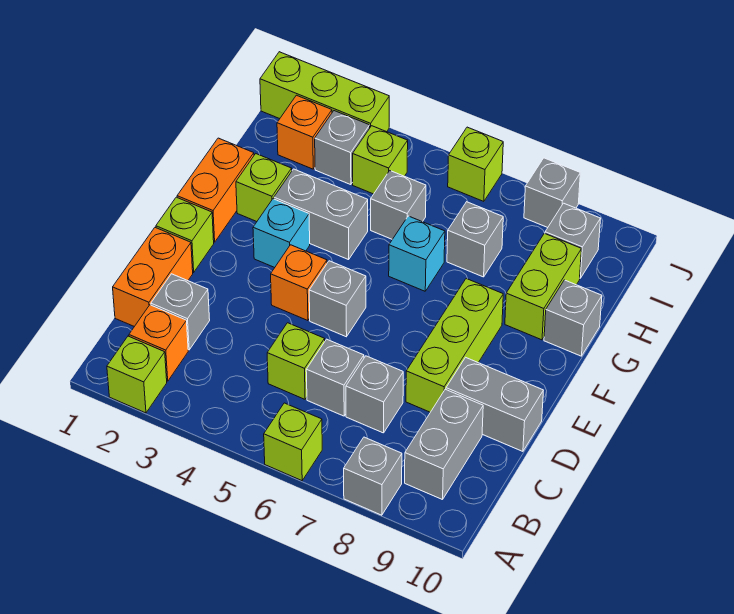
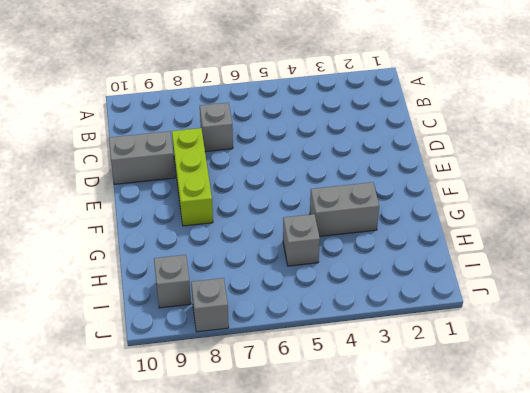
none -> lime 1x1 brick [107,336,167,413]
none -> lime 1x1 brick [264,403,322,481]
none -> grey 1x1 brick [344,437,402,515]
none -> orange 1x1 brick [129,305,188,381]

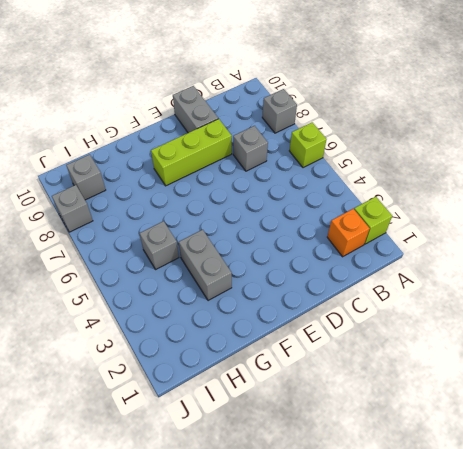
none -> grey 1x2 brick [405,389,483,500]
none -> orange 1x2 brick [113,228,193,327]
none -> grey 1x1 brick [151,274,210,350]
none -> lime 1x1 brick [267,323,325,399]

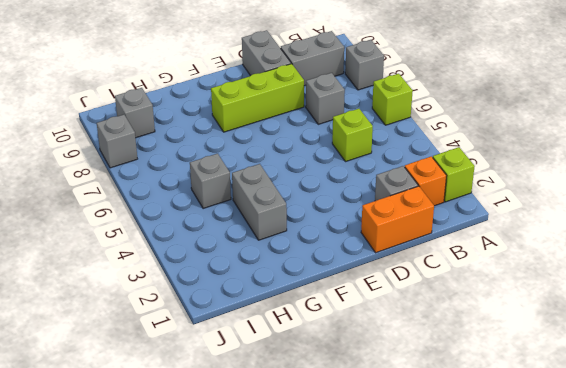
none -> grey 1x1 brick [306,339,364,416]
none -> lime 1x1 brick [156,197,214,272]
none -> orange 1x1 brick [271,245,327,321]
none -> grey 1x1 brick [309,261,366,337]

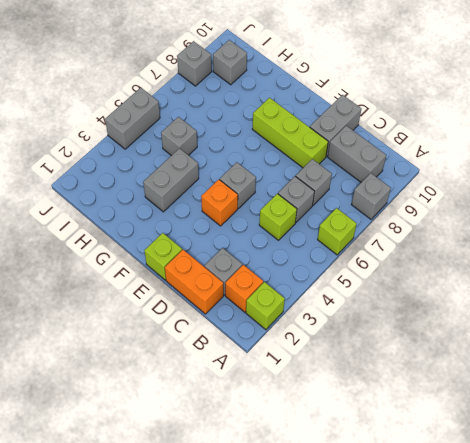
grey 1x2 brick [105,88,160,149] -> none
none -> orange 1x2 brick [177,138,254,242]
none -> cyan 1x1 brick [253,199,310,268]
none -> lime 1x1 brick [236,154,292,222]
none -> cyan 1x1 brick [389,216,445,291]

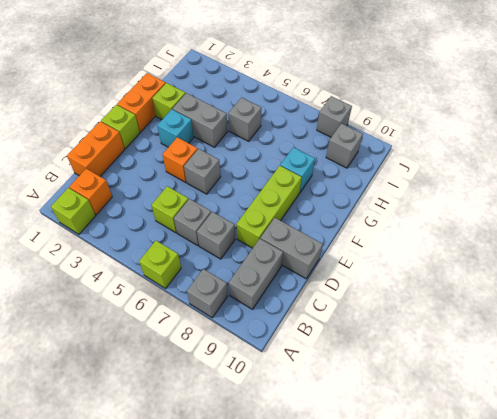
cyan 1x1 brick [280,147,315,192] -> cyan 1x1 brick moved to [389,216,445,291]
none -> grey 1x1 brick [151,274,210,350]
none -> lime 1x2 brick [505,233,582,340]
none -> grey 1x1 brick [544,280,602,356]
none -> grey 1x1 brick [447,202,503,277]

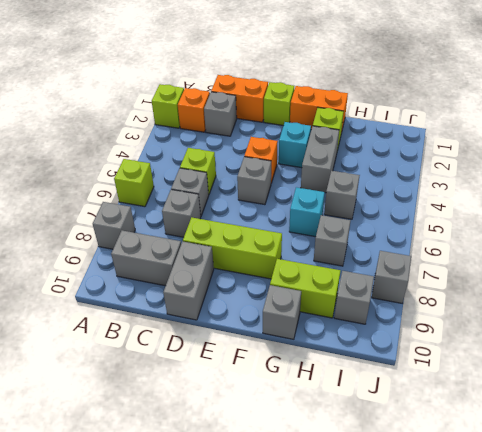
none -> orange 1x1 brick [277,95,332,169]
none -> grey 1x1 brick [315,111,370,185]
none -> lime 1x1 brick [353,126,408,194]
none -> lime 1x3 brick [260,52,389,132]

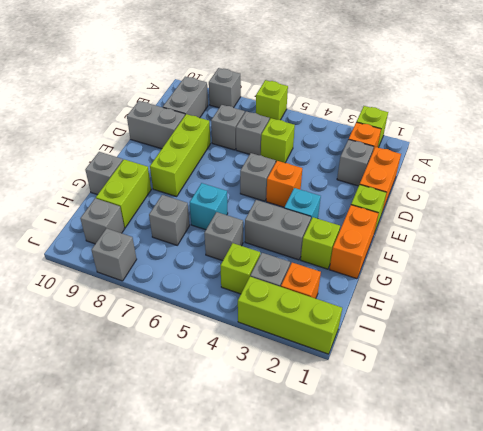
none -> lime 1x1 brick [448,127,503,201]

